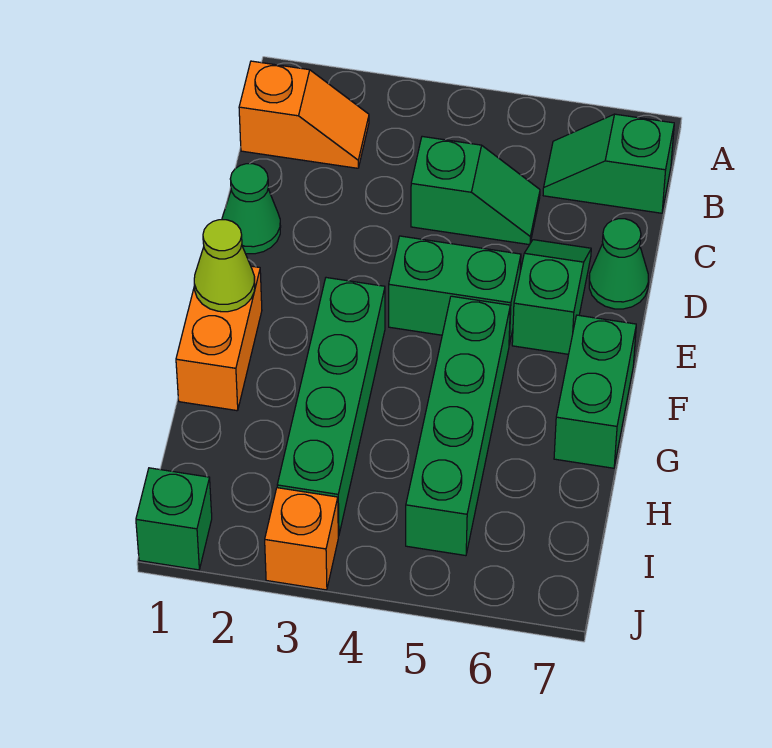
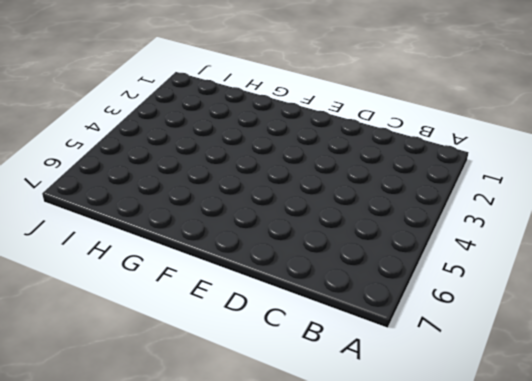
none -> orange 1x2 slope [239,61,369,168]
none -> green 1x2 slope [543,114,674,213]
none -> green 1x2 slope [411,136,540,245]

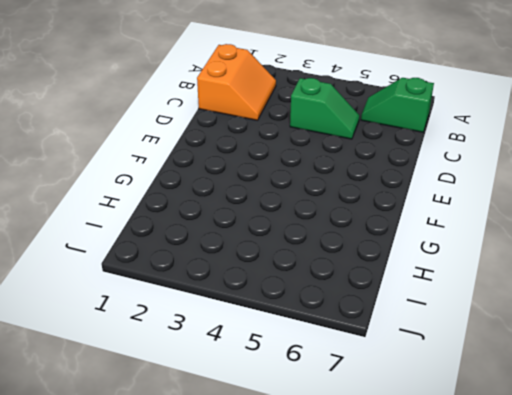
orange 2x2 slope [197,44,276,120] -> orange 1x2 slope [239,61,369,168]
none -> green 1x1 cone [222,164,281,254]
none -> green 1x2 slope [512,240,591,354]
none -> green 1x1 cone [589,219,648,309]

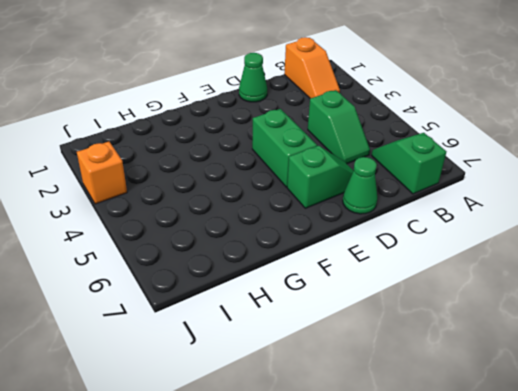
none -> orange 1x2 brick [176,266,262,411]
none -> green 1x4 brick [277,278,385,536]
none -> green 1x4 brick [406,296,510,556]

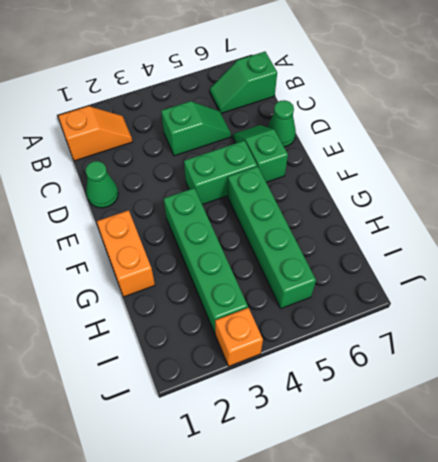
none -> green 1x2 brick [554,315,636,468]
none -> green 1x1 brick [136,468,212,570]
none -> lime 1x1 cone [194,220,255,312]

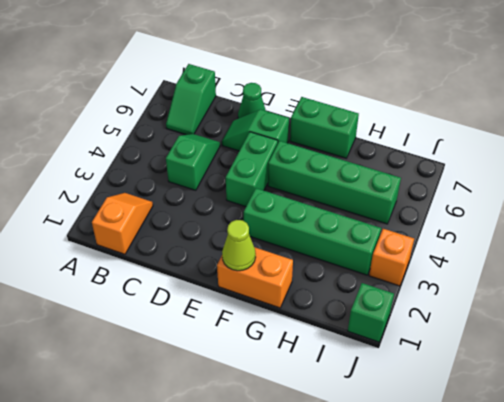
none -> green 1x1 cone [222,164,281,254]

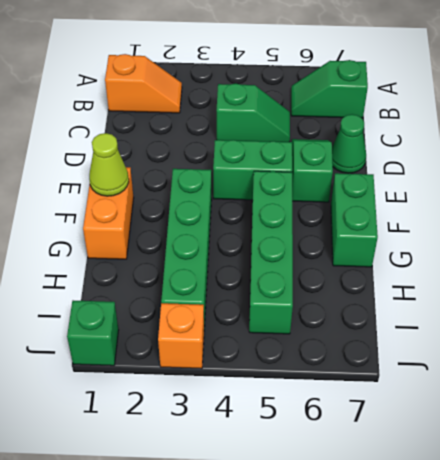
none -> green 1x1 cone [222,164,281,254]

